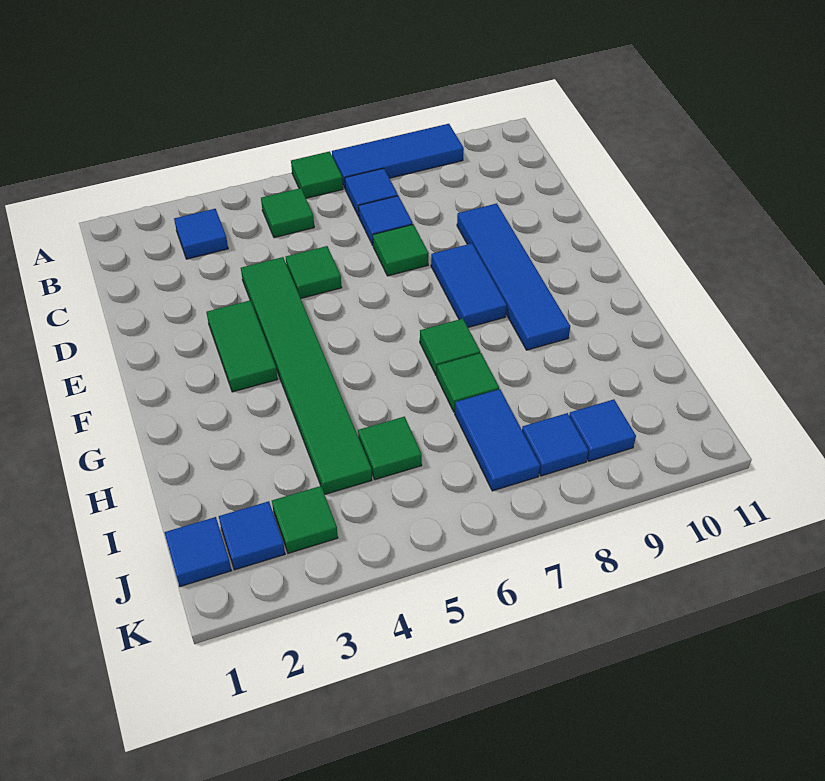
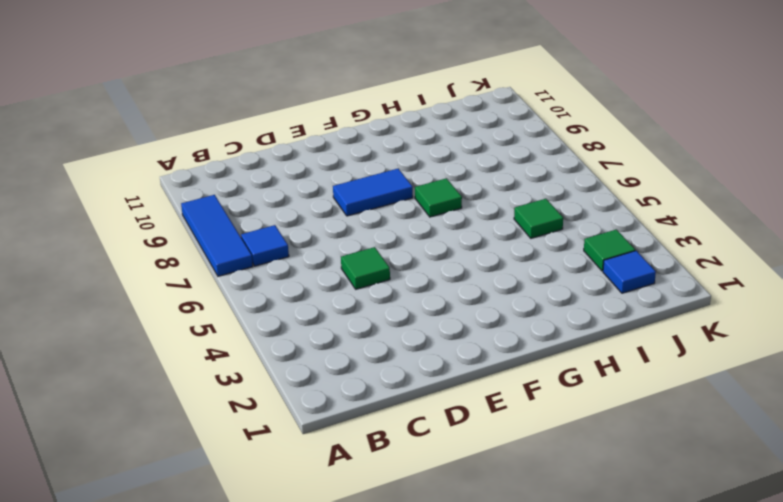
none -> green 1x1 tile [291,151,343,198]
none -> blue 1x1 tile [174,209,228,259]
none -> green 1x1 tile [261,188,314,238]

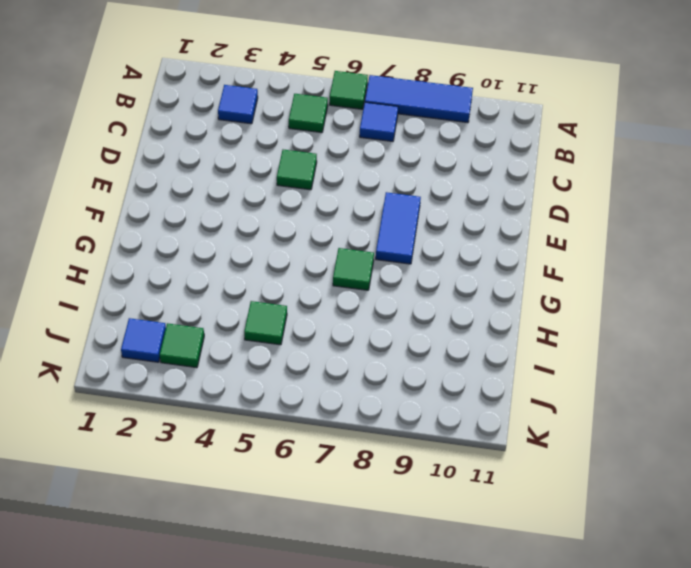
none -> blue 1x1 tile [359,196,413,245]
none -> green 1x6 tile [241,257,372,494]
none -> green 1x1 tile [373,225,429,276]

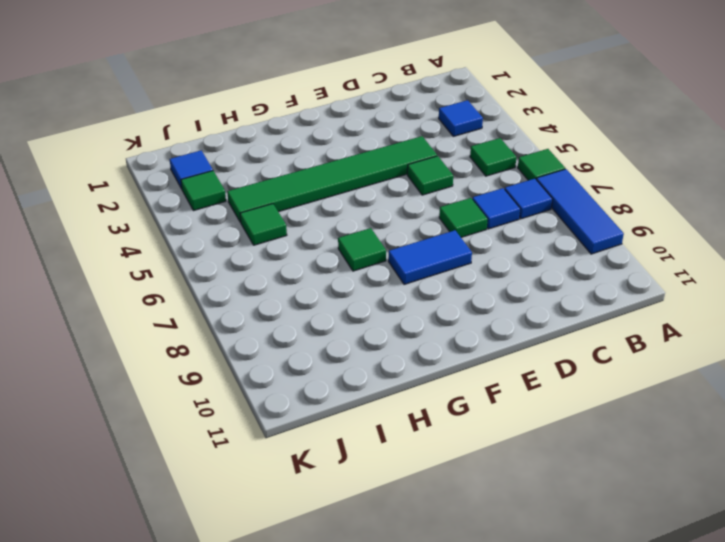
none -> blue 1x4 tile [457,203,570,350]
none -> green 1x2 tile [206,301,278,392]
none -> green 1x1 tile [437,353,499,412]

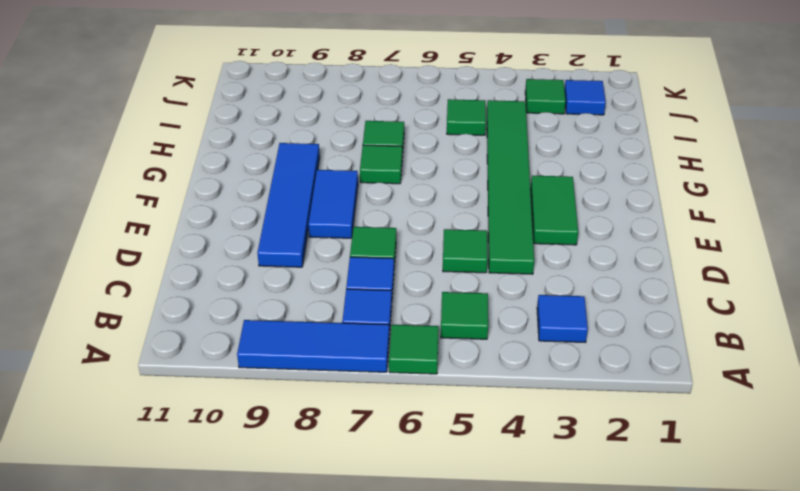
none -> blue 1x2 tile [455,389,540,491]
none -> blue 1x1 tile [164,517,232,587]
none -> blue 1x1 tile [522,413,589,476]

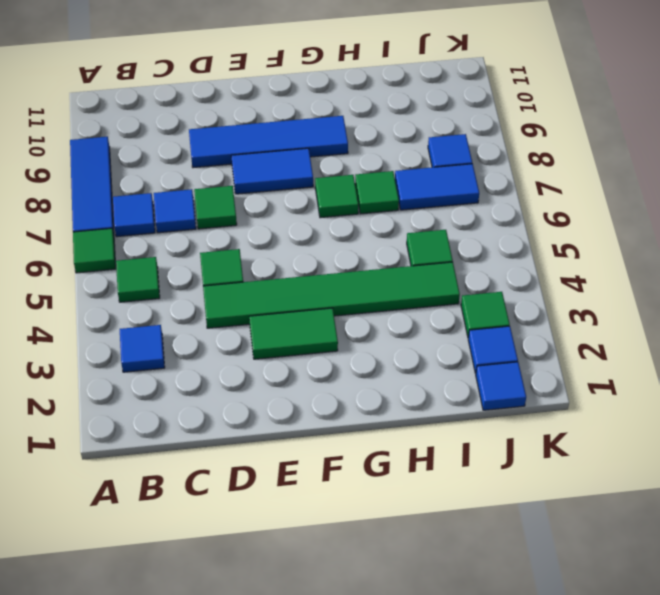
none -> blue 1x1 tile [569,399,636,461]

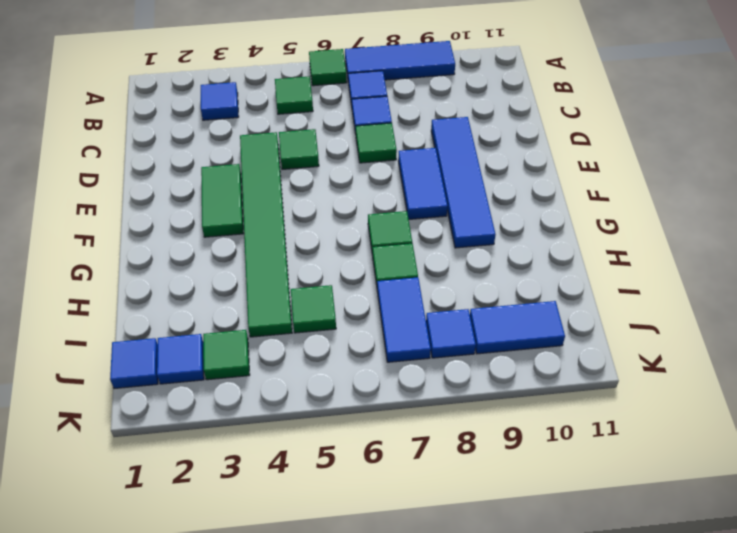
blue 1x2 tile [470,301,565,354] -> blue 1x1 tile [569,399,636,461]

